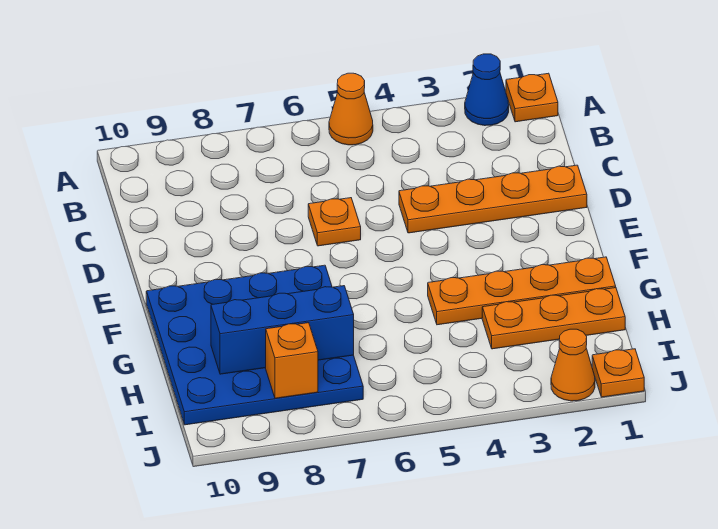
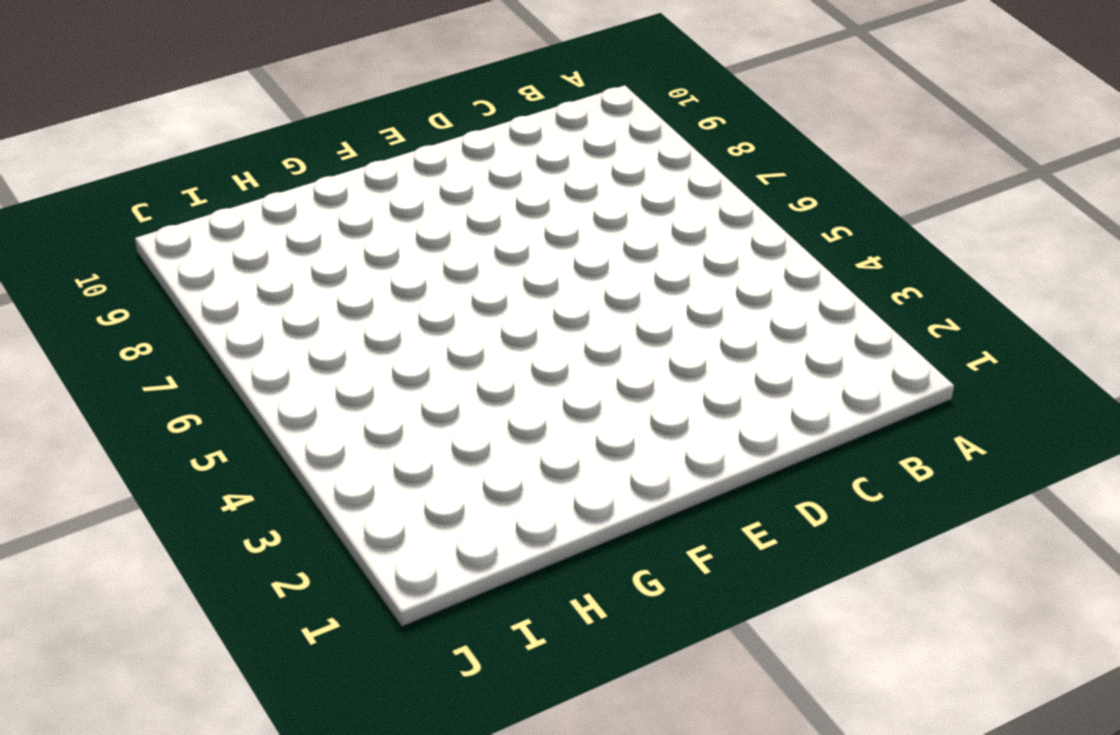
none -> orange 1x1 plate [506,73,558,122]
none -> blue 1x1 cone [465,54,509,126]
none -> orange 1x1 cone [329,73,373,145]

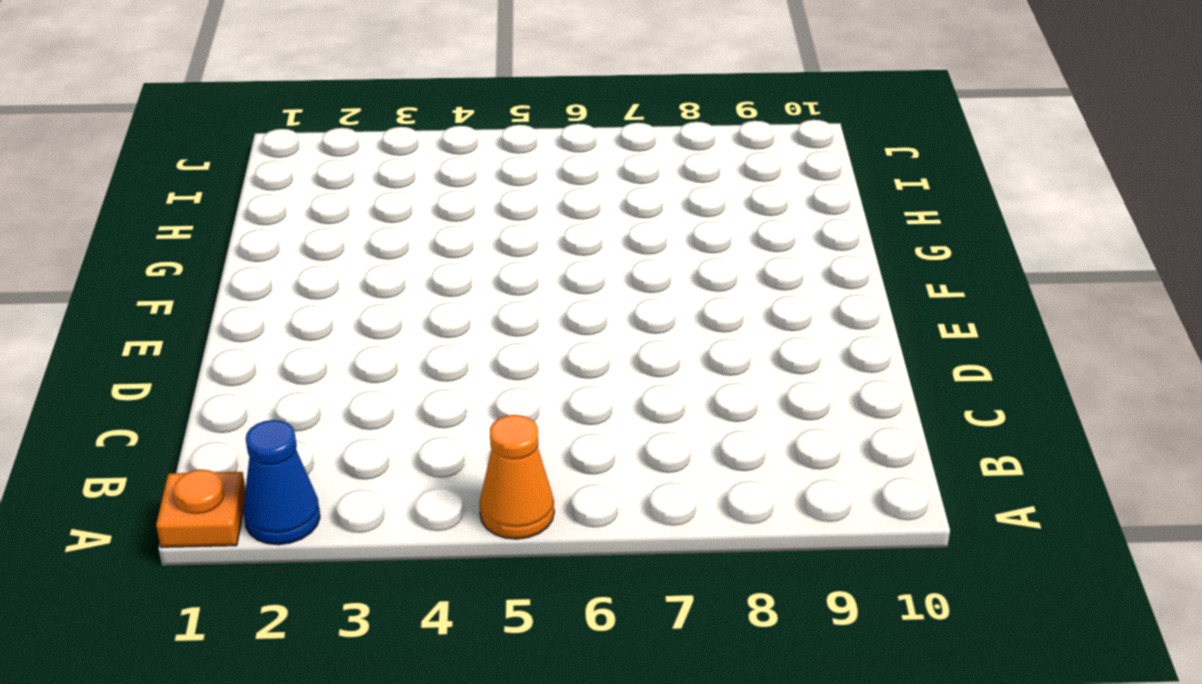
none -> orange 1x4 plate [399,165,587,233]
none -> orange 1x1 plate [308,198,361,246]
none -> blue 4x4 plate [146,265,363,425]

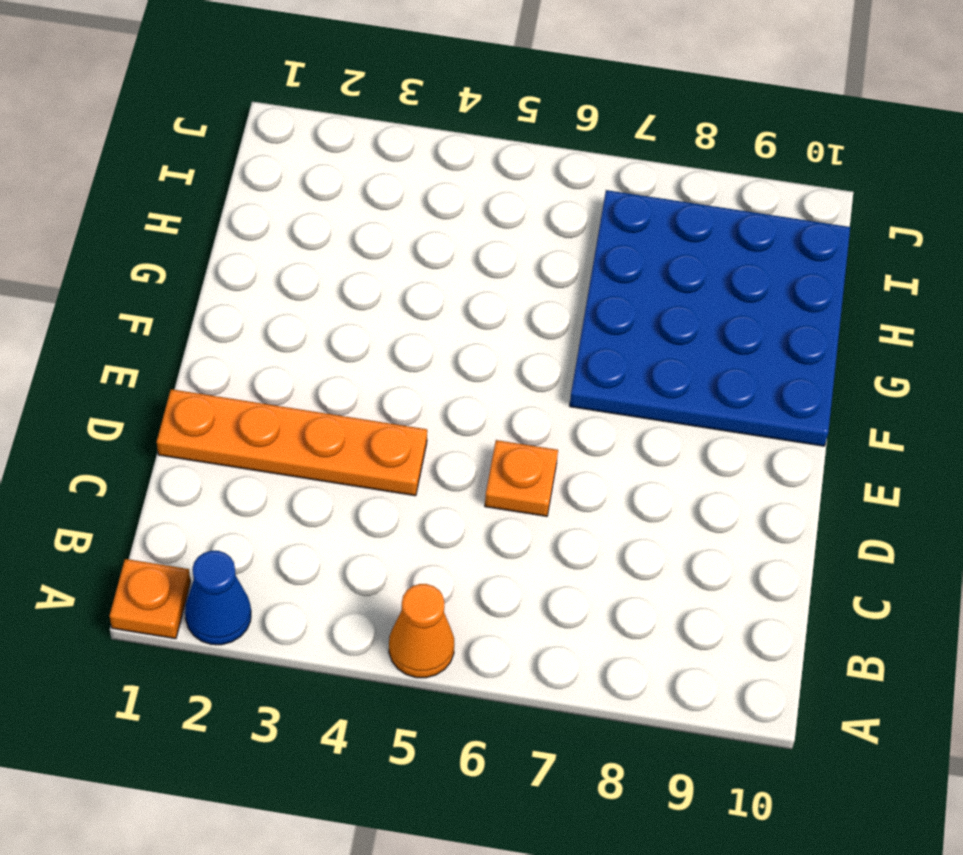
none -> orange 1x4 plate [428,257,616,325]
none -> orange 1x3 plate [482,288,625,349]
none -> orange 1x1 plate [592,349,644,397]

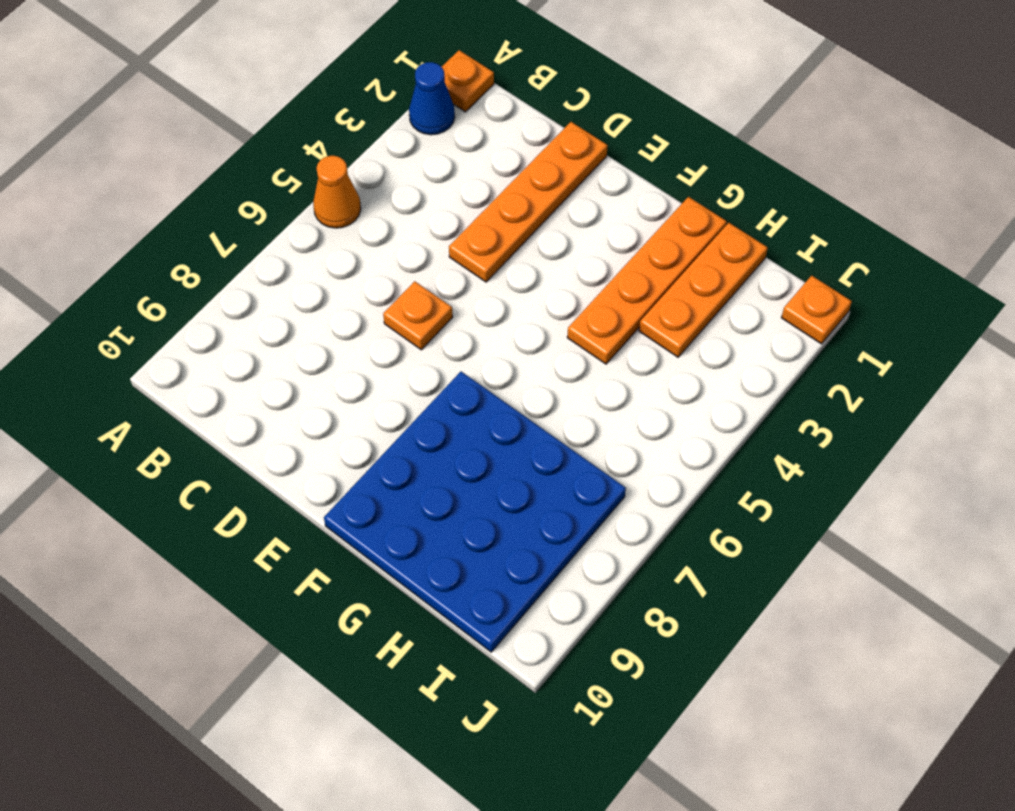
none -> orange 1x1 cone [551,329,595,401]
none -> blue 1x3 brick [211,286,354,374]
none -> orange 1x1 brick [266,323,318,398]

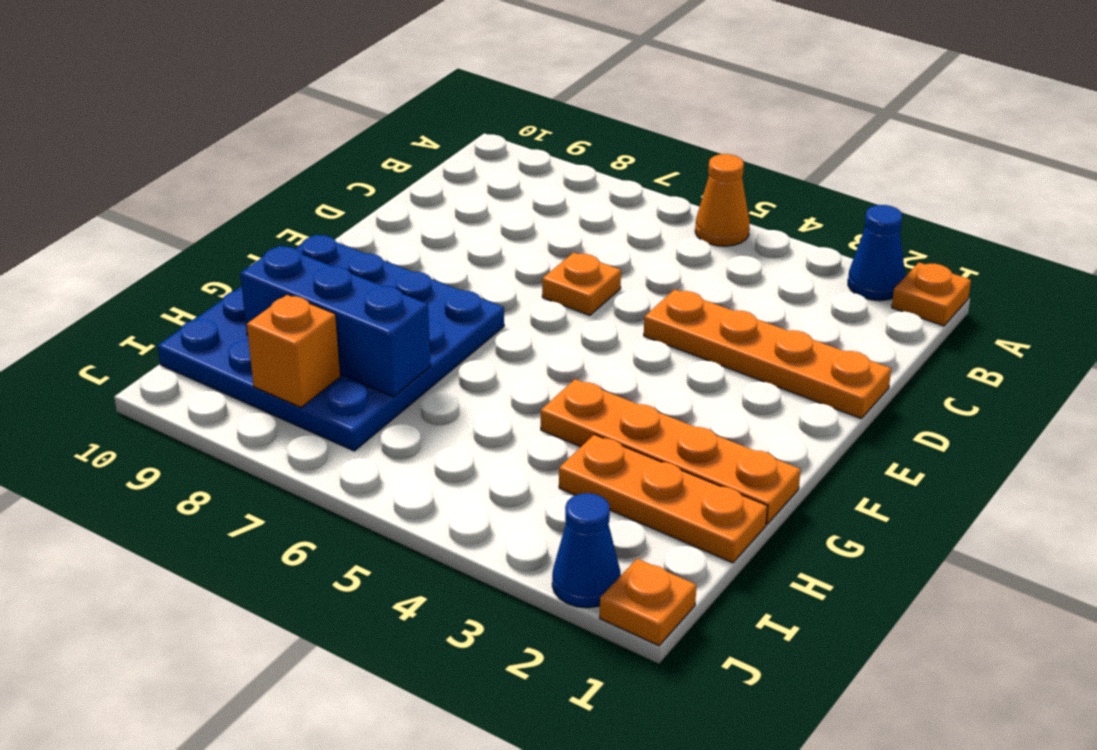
blue 1x1 cone [552,493,621,608] -> orange 1x1 cone [551,329,595,401]

